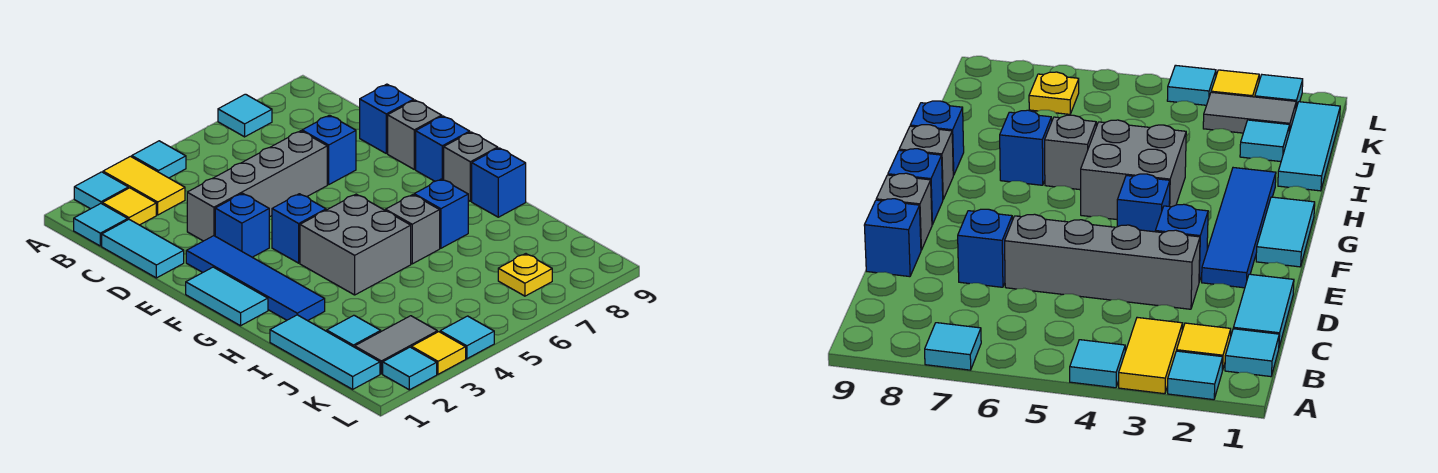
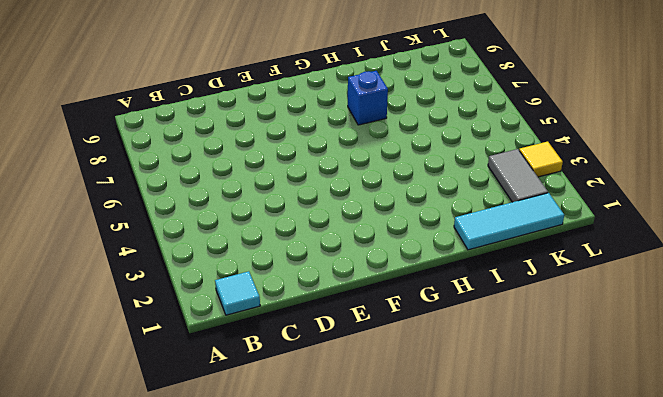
none -> cyan 1x1 tile [74,172,128,209]
none -> yellow 1x2 tile [103,156,185,215]
none -> cyan 1x1 tile [132,141,186,178]

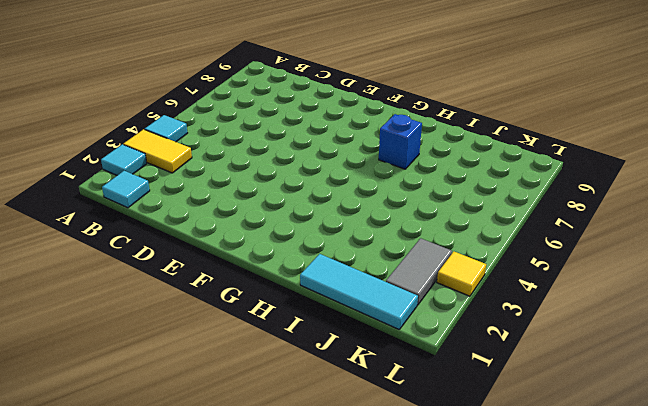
none -> cyan 1x1 tile [218,94,272,137]
none -> yellow 1x1 tile [102,188,156,225]
none -> cyan 1x2 tile [102,220,184,278]

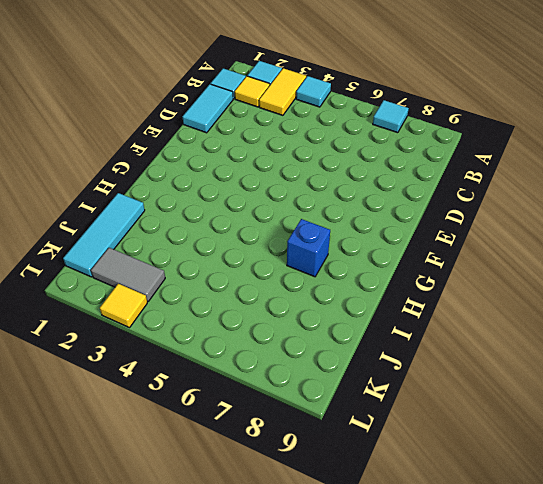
none -> grey 1x4 brick [187,131,327,241]
none -> blue 1x1 brick [302,115,356,184]
none -> blue 1x1 brick [360,84,414,153]

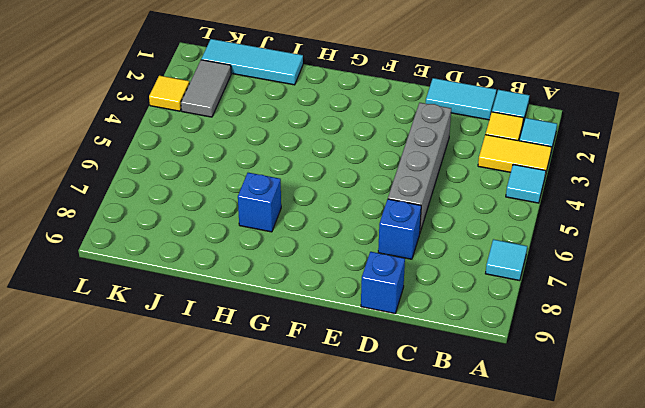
none -> blue 1x4 tile [186,236,325,321]
none -> blue 1x1 brick [215,193,269,257]
none -> grey 1x1 brick [388,100,442,169]

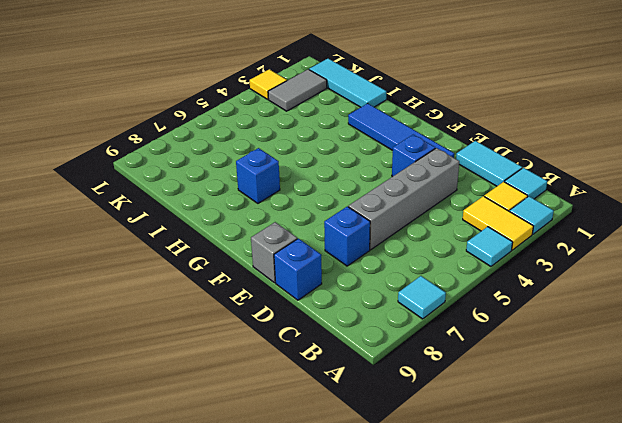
none -> cyan 1x2 tile [186,267,268,326]
none -> blue 1x1 brick [272,194,326,263]
none -> blue 1x1 brick [416,116,470,181]

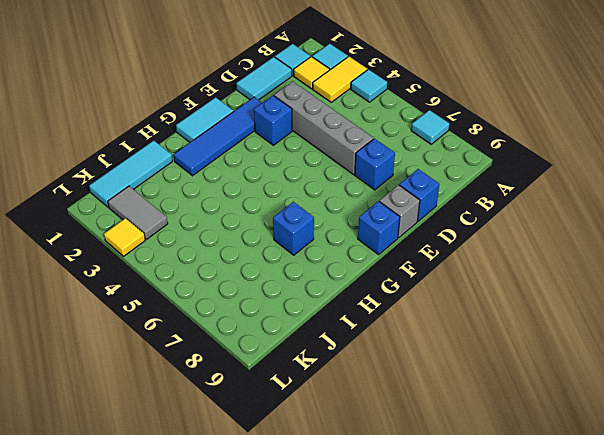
none -> blue 1x1 brick [272,194,326,263]
none -> grey 2x2 brick [300,194,411,295]
none -> grey 1x1 brick [444,132,498,201]

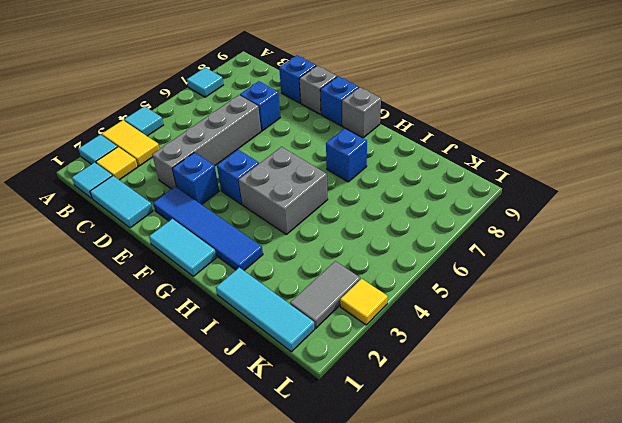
none -> grey 1x1 brick [386,195,440,264]
none -> blue 1x1 brick [472,148,526,217]
none -> cyan 1x1 tile [327,315,381,347]

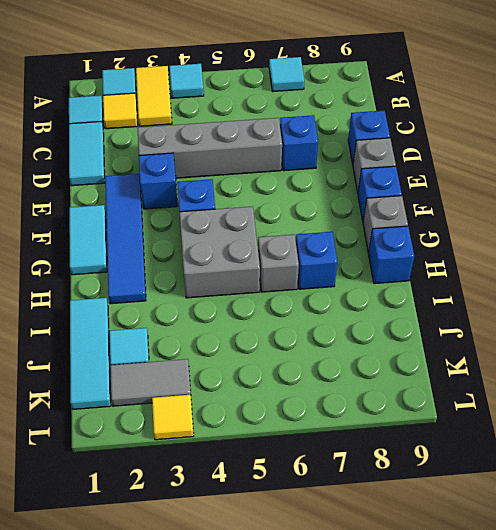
none -> yellow 1x1 plate [498,254,552,296]
none -> cyan 1x1 tile [383,347,437,390]
none -> cyan 1x1 tile [440,316,494,359]

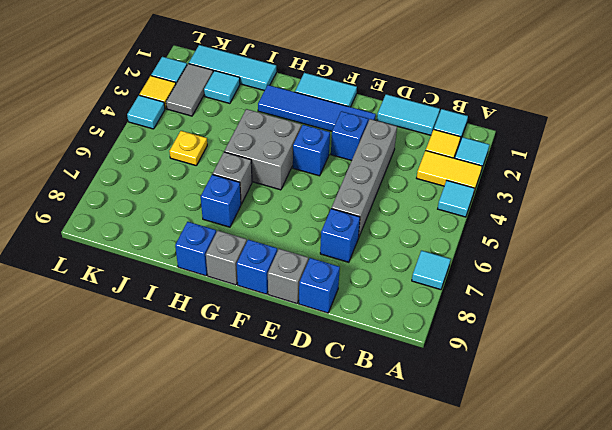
yellow 1x1 plate [169,131,207,166] -> yellow 1x1 plate moved to [498,254,552,296]

